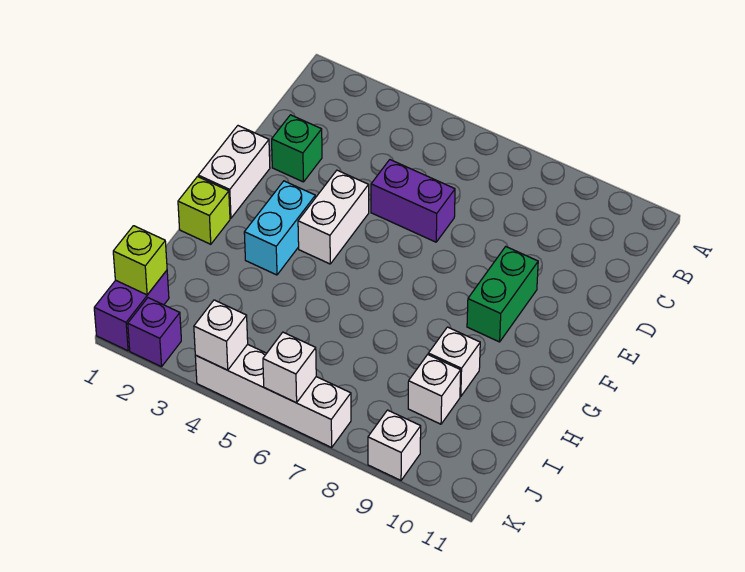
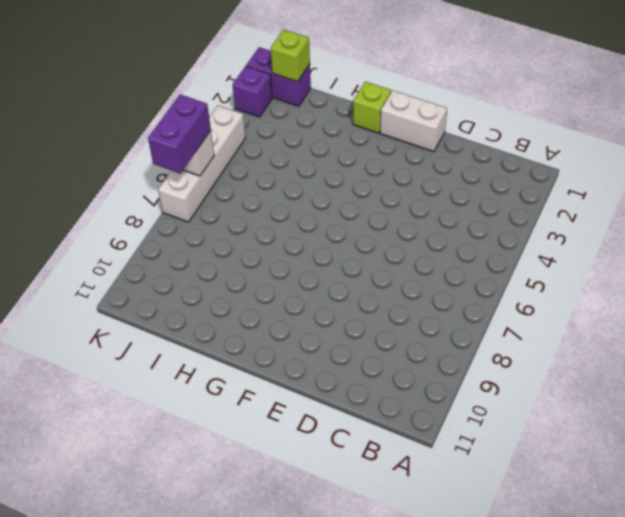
purple 1x2 brick [148,94,211,173] -> purple 1x2 brick moved to [371,160,455,242]
none -> green 1x1 brick [272,115,322,182]
none -> white 1x2 brick [298,170,369,264]
none -> green 1x2 brick [467,247,538,342]

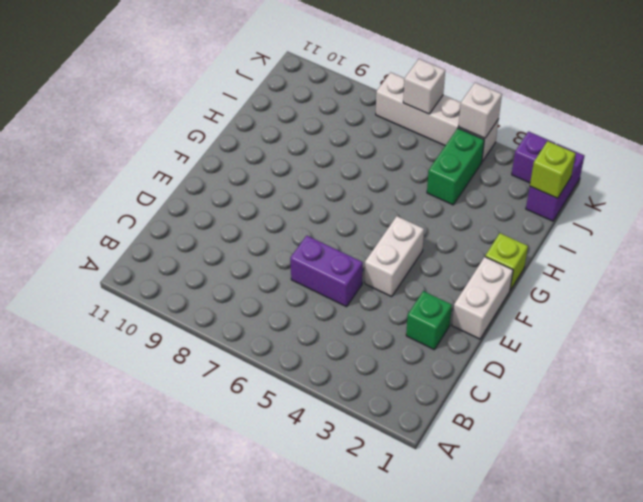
green 1x2 brick [427,128,484,205] -> green 1x2 brick moved to [467,247,538,342]
none -> cyan 1x2 brick [244,181,315,275]
none -> white 1x1 brick [428,327,480,397]
none -> white 1x1 brick [408,355,461,424]

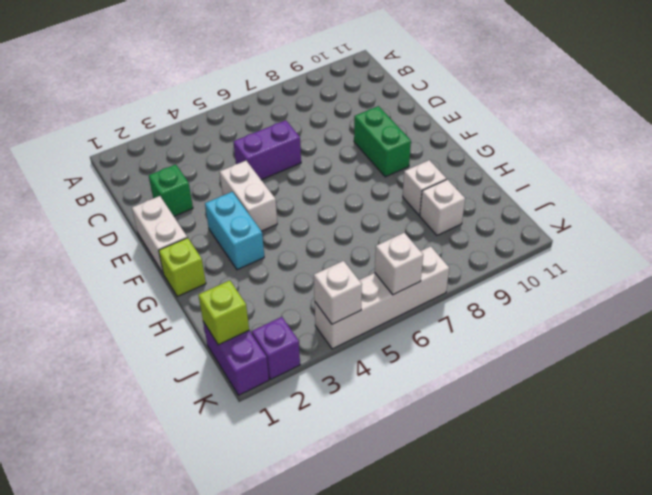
none -> white 1x1 brick [368,410,421,480]

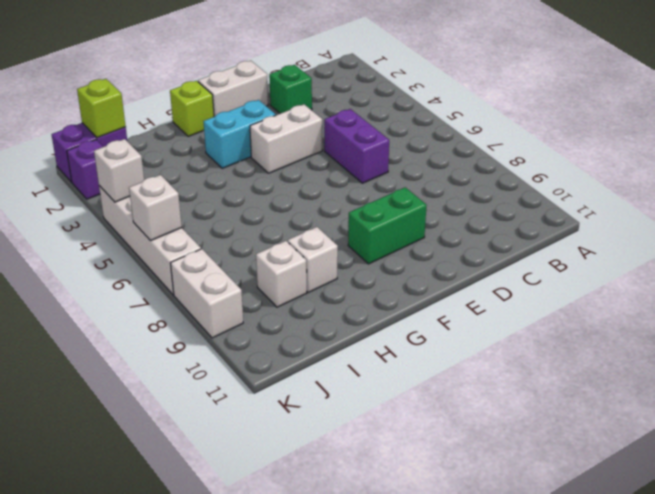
white 1x2 brick [171,249,243,338] -> white 1x1 brick [368,410,421,480]

